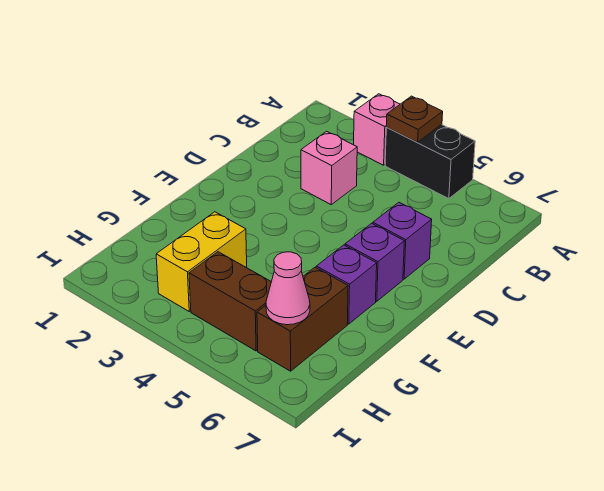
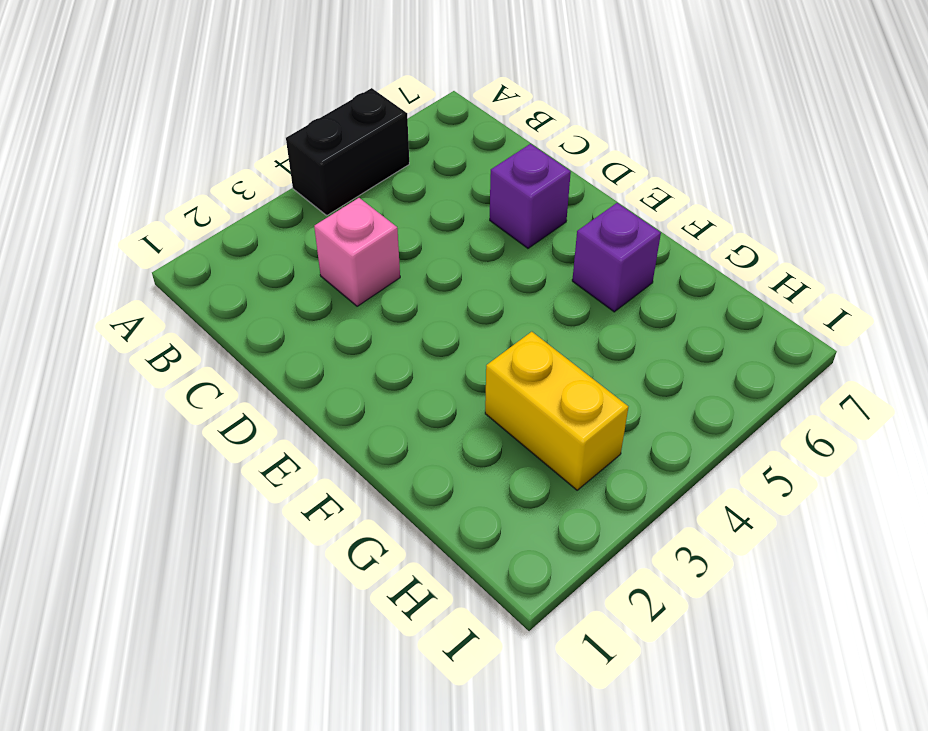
none -> pink 1x1 brick [354,94,400,165]
none -> purple 1x1 brick [345,223,404,301]

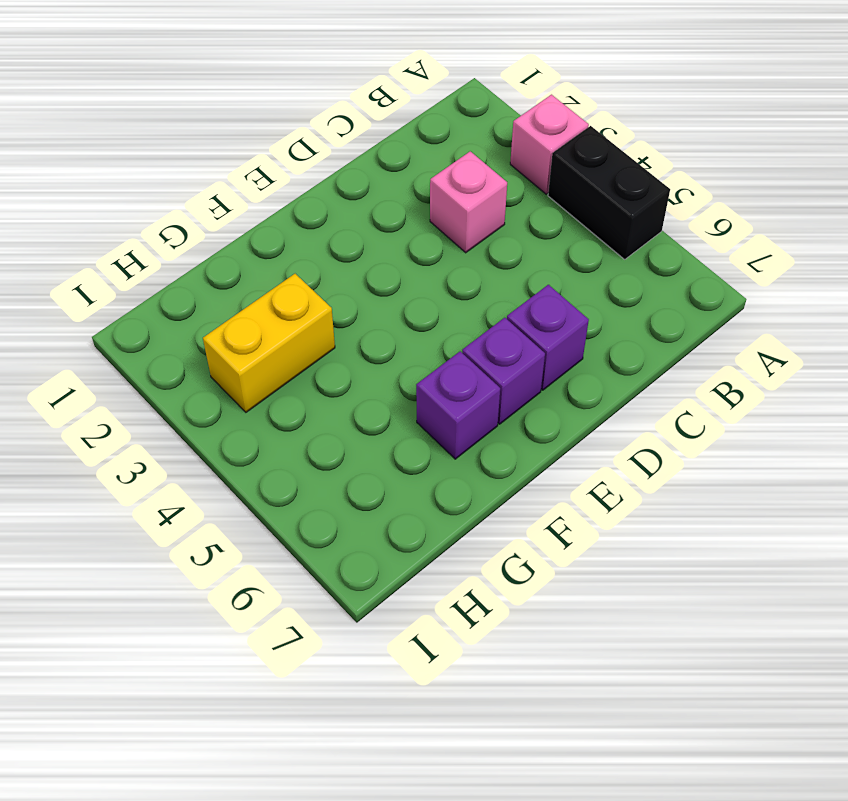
none -> brown 1x2 brick [257,267,348,371]
none -> brown 1x2 brick [189,252,271,351]

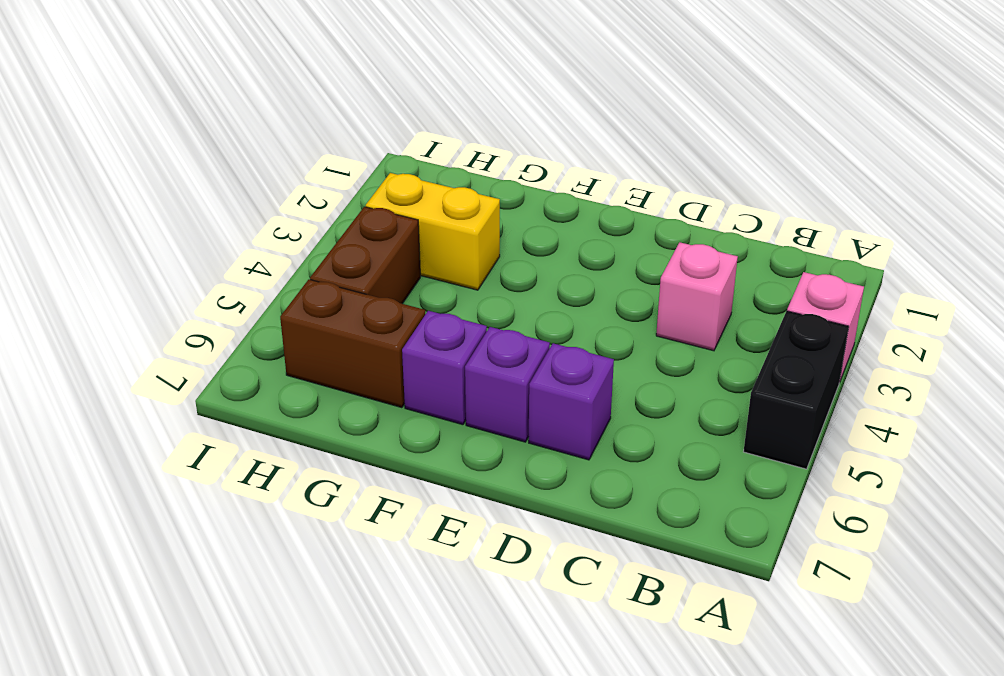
none -> brown 1x1 plate [386,96,443,142]
none -> pink 1x1 cone [266,252,310,325]

